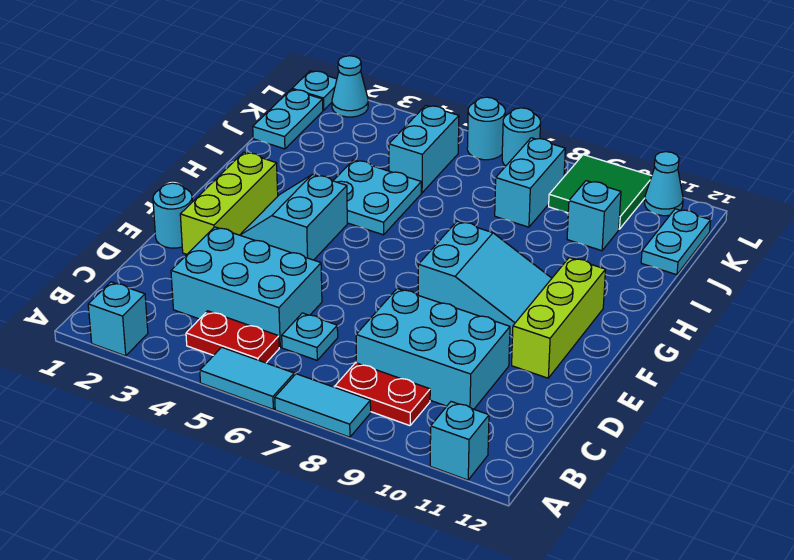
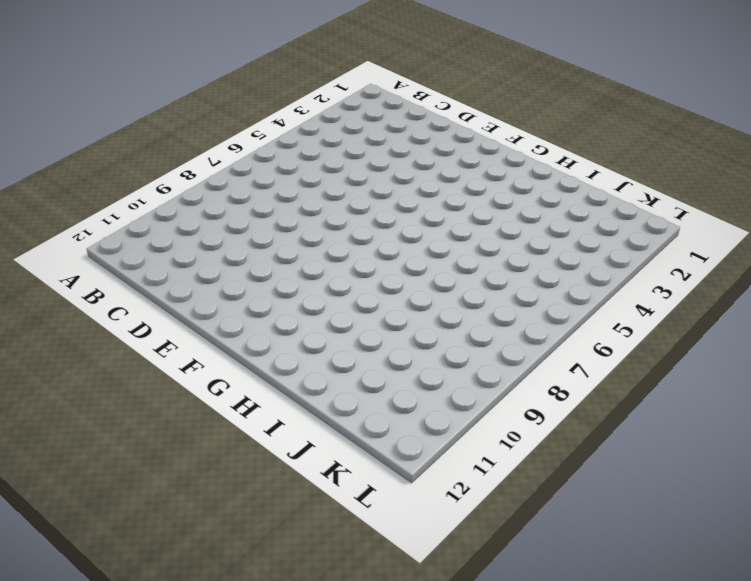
none -> cyan 1x1 brick [88,282,148,356]
none -> cyan 1x2 tile [200,347,294,409]
none -> cyan 1x2 tile [275,374,371,437]

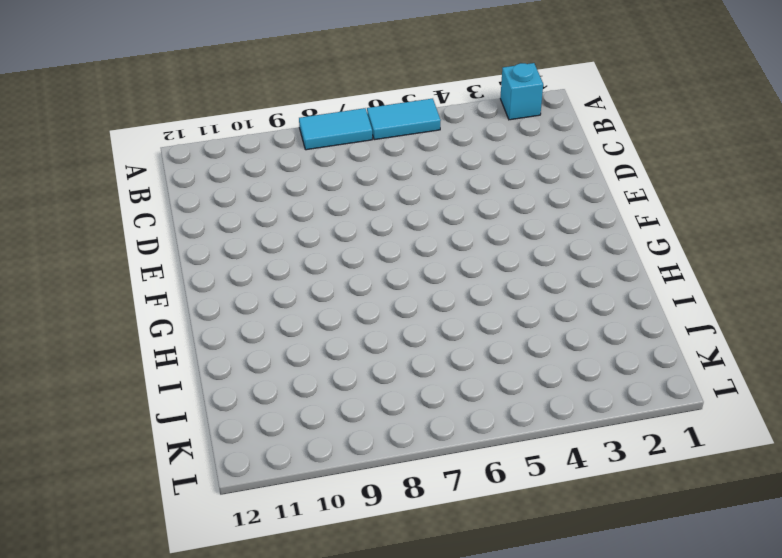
none -> cyan 1x1 brick [430,402,489,480]
none -> red 1x2 plate [186,311,279,363]
none -> red 1x2 plate [335,363,430,426]

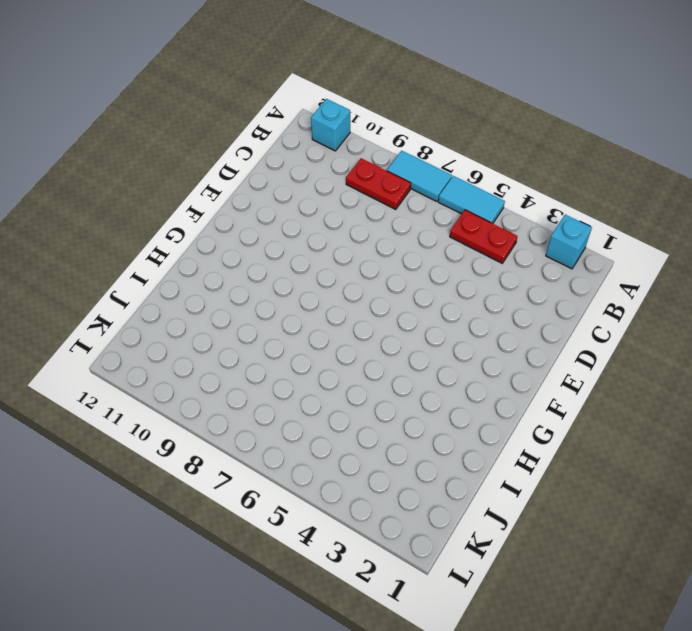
none -> cyan 2x3 brick [171,227,322,347]
none -> cyan 1x1 plate [282,313,338,360]
none -> cyan 2x3 brick [356,288,510,409]

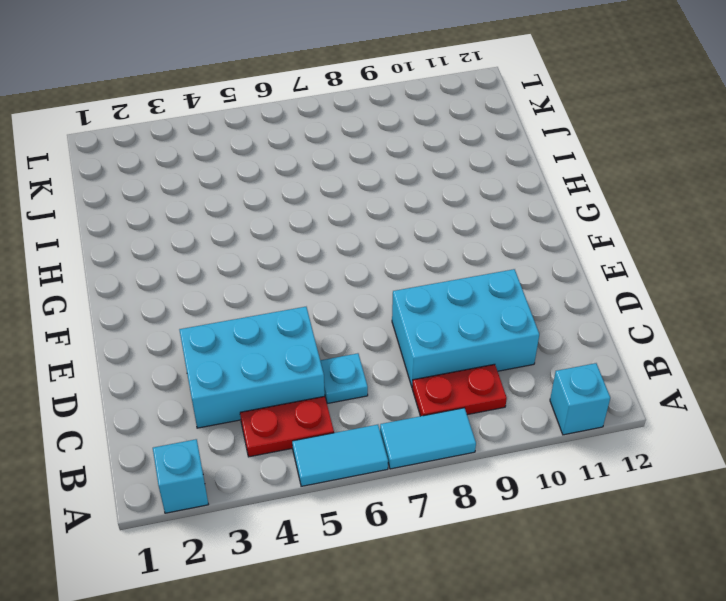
none -> cyan 1x1 round brick [153,183,192,248]
none -> lime 1x3 brick [180,152,278,254]
none -> lime 1x3 brick [512,257,606,378]

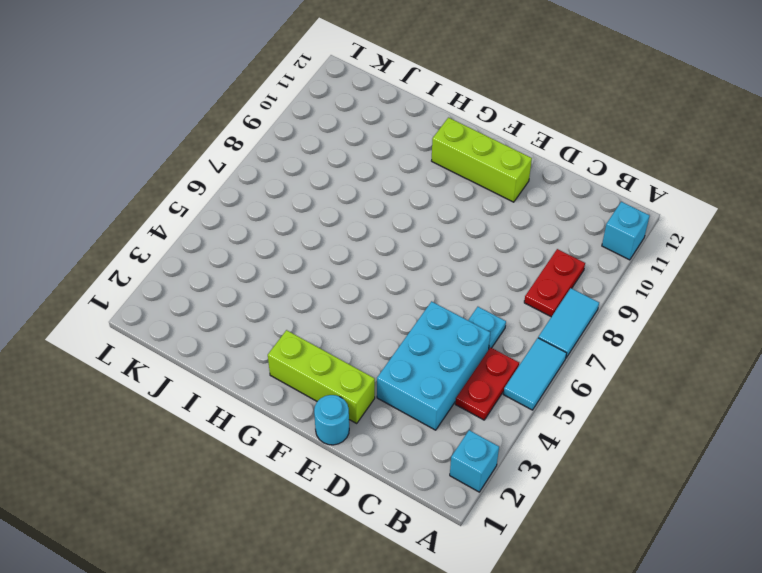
none -> cyan 2x3 brick [356,288,510,409]
none -> cyan 2x2 slope [240,174,347,260]
none -> cyan 2x3 slope [418,221,552,336]

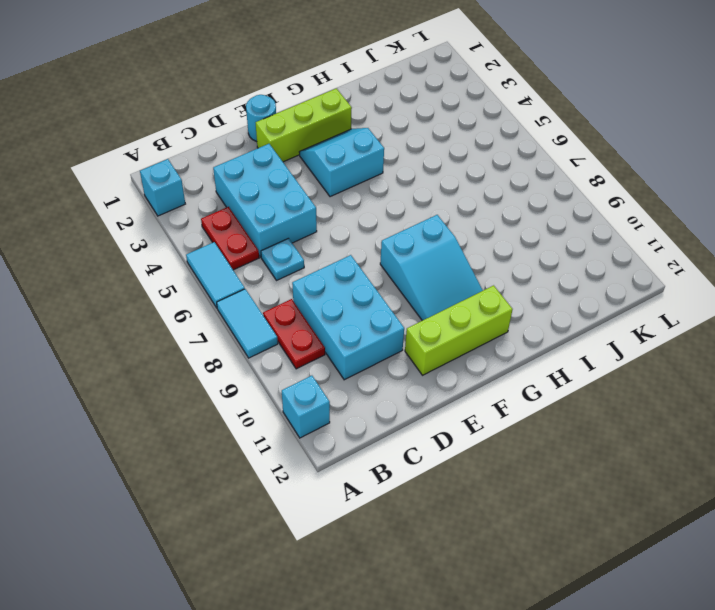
none -> cyan 2x2 plate [333,160,421,235]
none -> cyan 1x2 plate [253,89,323,149]
none -> cyan 1x2 brick [389,105,459,193]

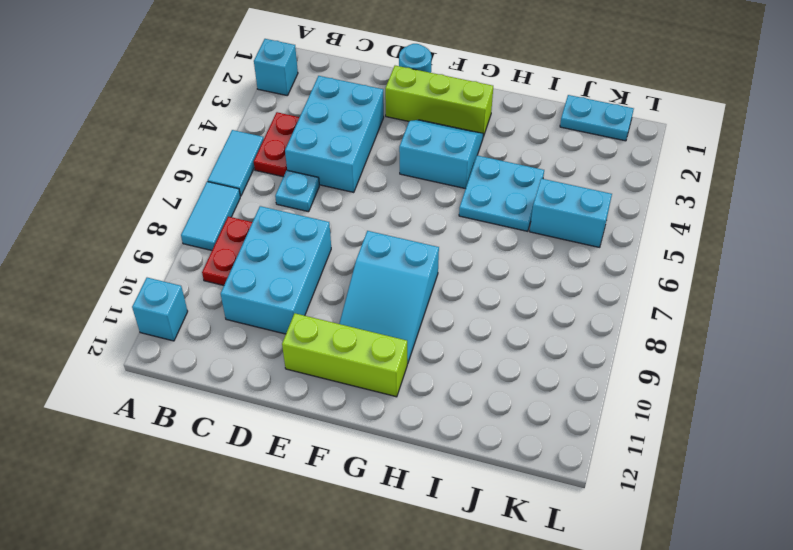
none -> cyan 1x2 brick [495,138,565,227]
none -> cyan 1x1 brick [567,181,621,251]
none -> cyan 1x2 plate [641,209,711,275]

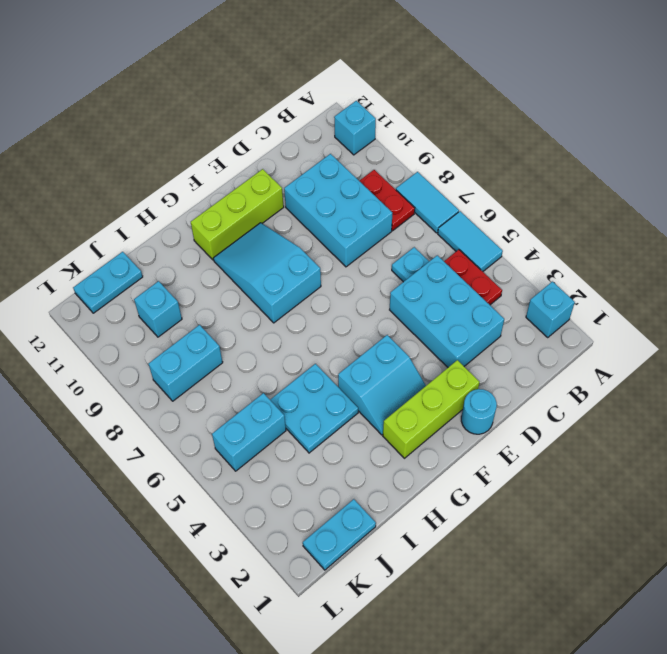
none -> green 2x2 tile [549,155,652,229]
none -> cyan 1x1 plate [292,71,337,110]
none -> cyan 1x1 cone [332,56,368,117]

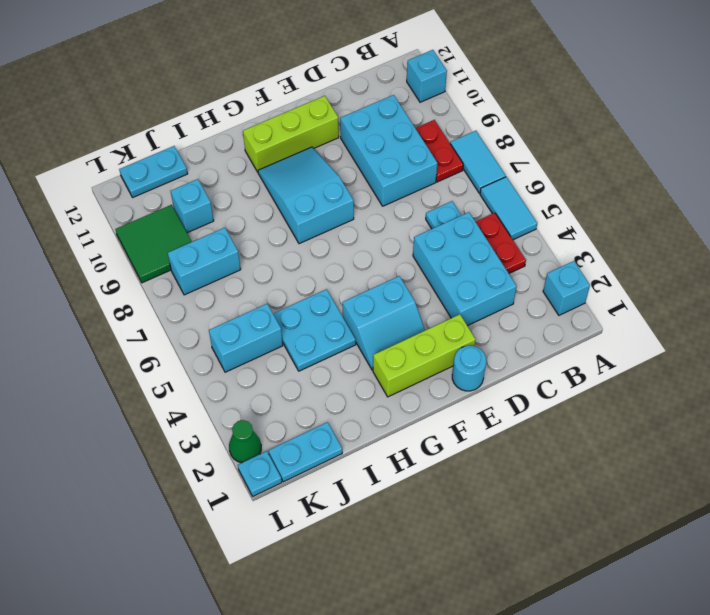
green 1x1 cone [229,420,261,463] -> cyan 1x1 cone [332,56,368,117]
none -> cyan 1x1 round brick [467,97,505,160]
none -> cyan 1x1 round brick [502,108,541,166]
none -> cyan 1x1 cone [645,152,683,216]

